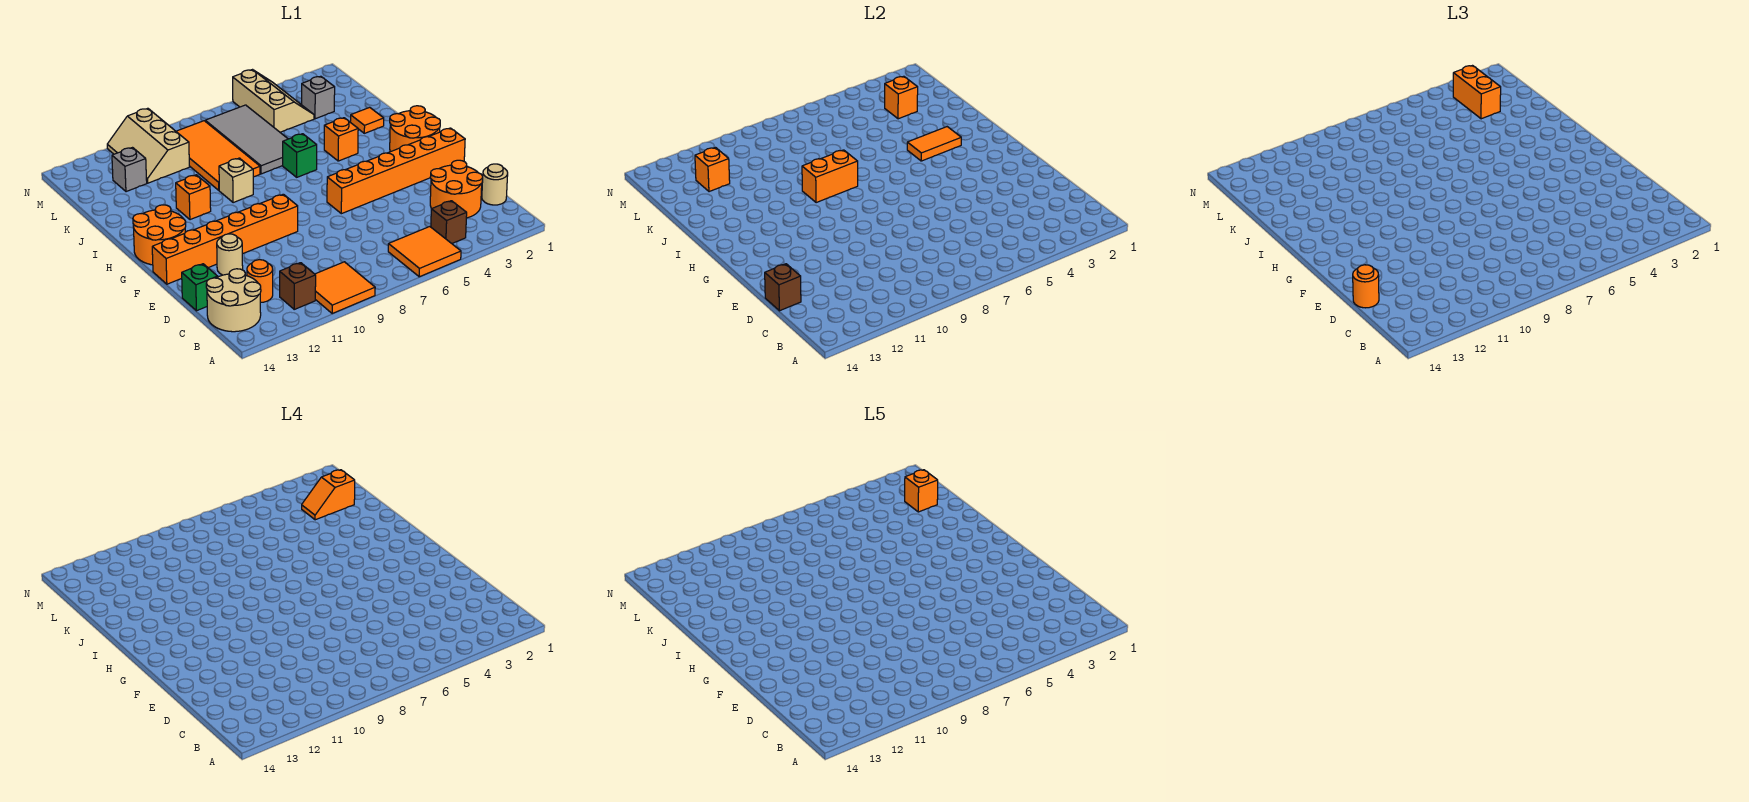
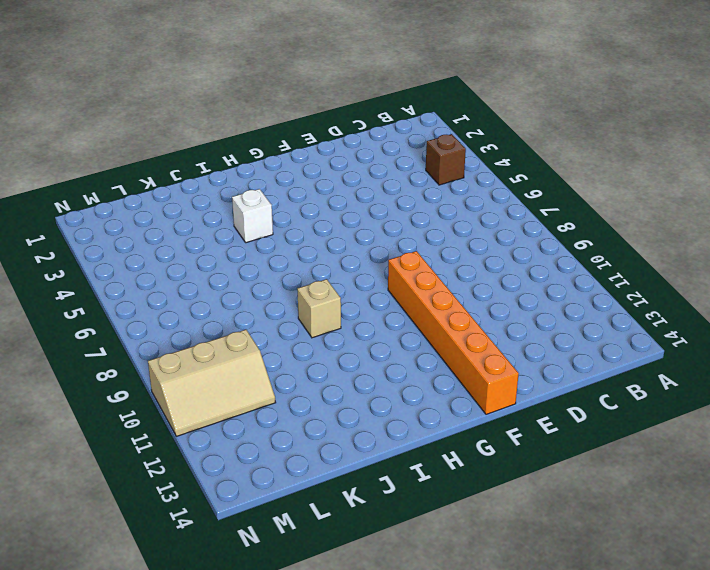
white 1x1 brick [232,189,273,243] -> orange 1x1 brick [324,118,358,161]
none -> orange 2x2 tile [388,227,461,277]
none -> orange 2x2 tile [315,262,375,313]
none -> brown 1x1 brick [280,263,316,309]
none -> tan 2x2 round brick [206,269,261,332]

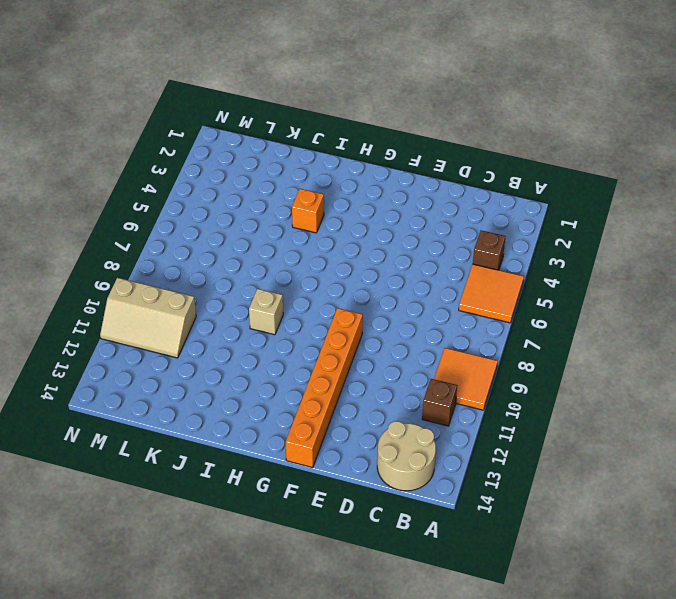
none -> tan 1x1 round brick [482,164,508,205]
none -> orange 2x2 round brick [430,160,483,218]
none -> orange 1x1 round brick [247,260,273,303]
none -> green 1x1 brick [182,264,218,311]

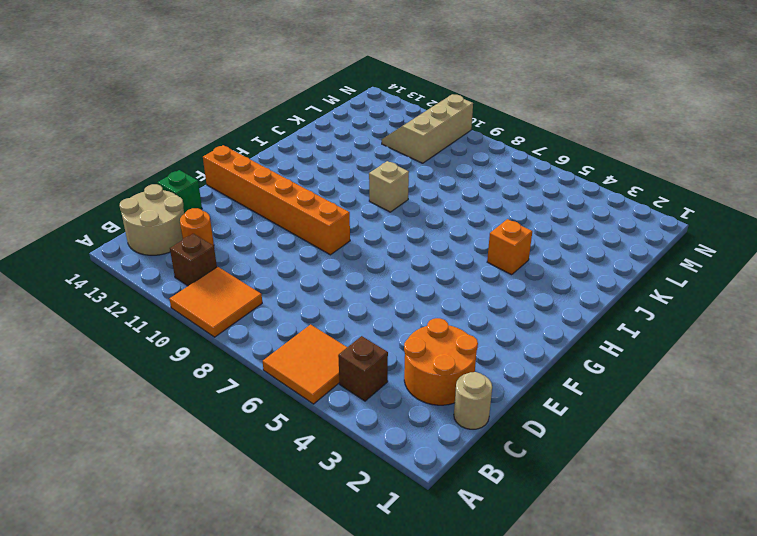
none -> tan 1x1 round brick [217,234,243,275]
none -> orange 1x6 brick [327,128,465,214]
none -> orange 2x2 round brick [390,106,440,152]
none -> orange 2x2 round brick [133,205,186,265]

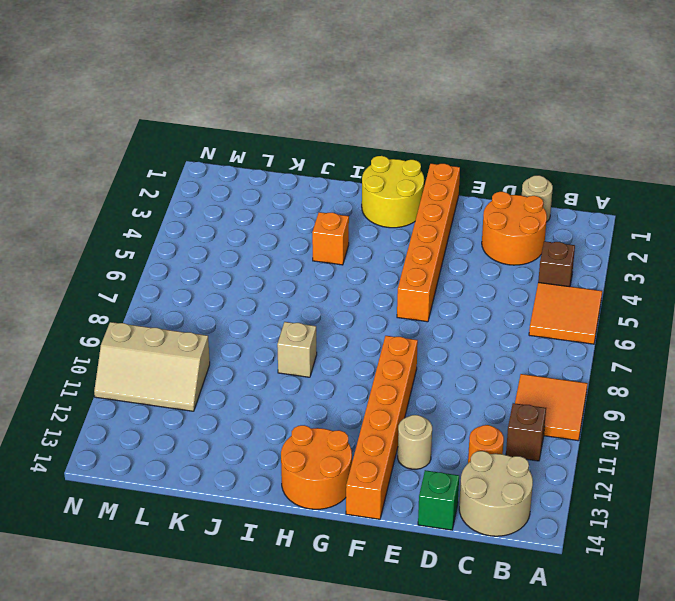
yellow 2x2 round brick [362,156,424,228] -> orange 2x2 round brick [390,106,440,152]
none -> green 1x1 brick [283,134,317,177]
none -> orange 1x1 brick [176,175,211,220]
none -> orange 1x1 tile [350,107,384,133]
none -> grey 2x4 tile [205,105,288,174]

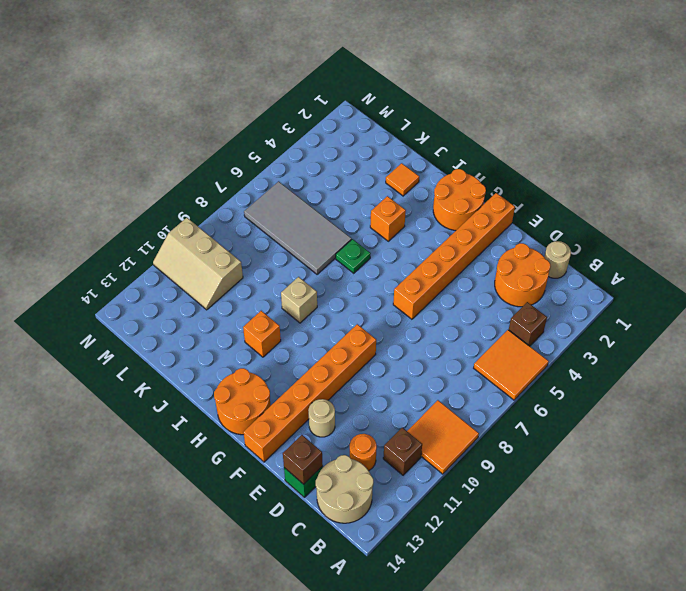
green 1x1 plate [336,239,371,273] -> green 1x1 brick [283,134,317,177]
none -> orange 2x4 tile [176,121,260,190]
none -> grey 1x1 brick [302,76,335,119]
none -> tan 2x3 slope [233,70,314,132]
none -> grey 1x1 brick [112,148,147,192]

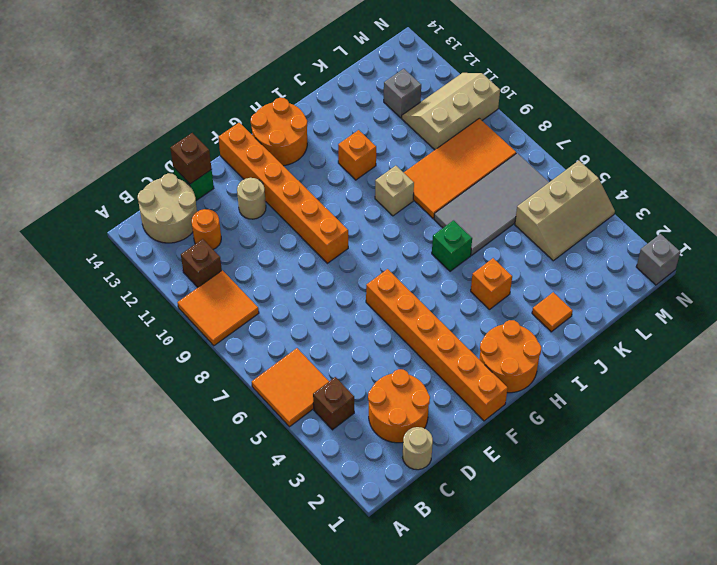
grey 1x1 brick [636,234,680,285] -> grey 1x1 brick moved to [302,76,335,119]
none -> orange 1x2 tile [907,127,961,161]
none -> orange 1x2 brick [802,150,858,203]
none -> orange 1x1 brick [885,76,918,119]
none -> orange 1x1 brick [695,148,730,192]

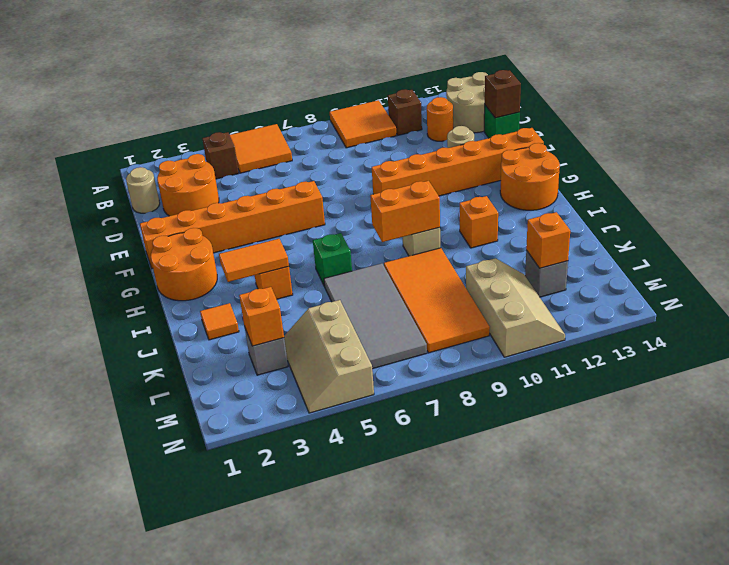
none -> orange 1x1 round brick [1353,265,1379,308]
none -> orange 1x2 brick [1453,66,1501,119]
none -> orange 1x2 slope [302,470,355,520]
none -> orange 1x1 brick [905,470,938,512]

